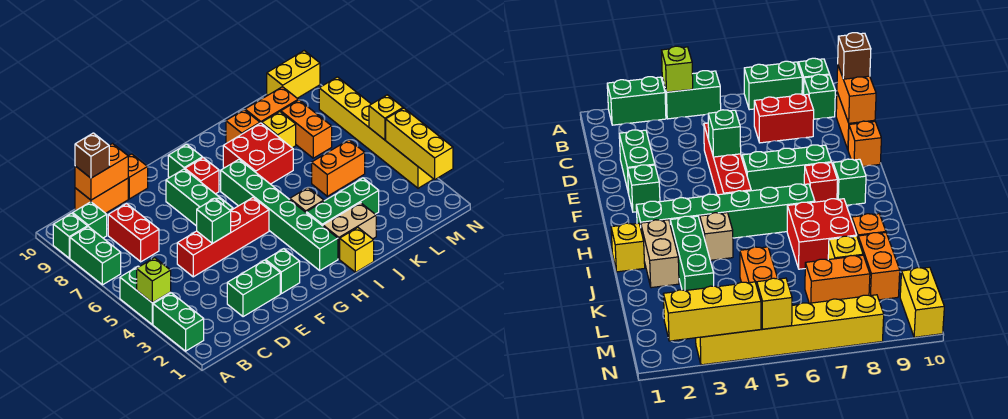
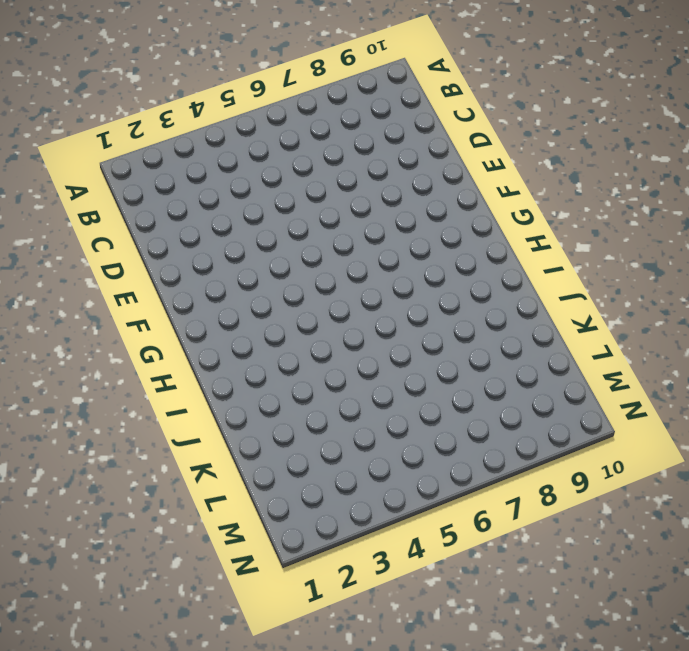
none -> green 1x2 brick [153,293,204,351]
none -> green 1x2 brick [120,266,171,325]
none -> green 1x2 brick [70,227,121,285]
none -> green 1x1 brick [53,213,87,258]

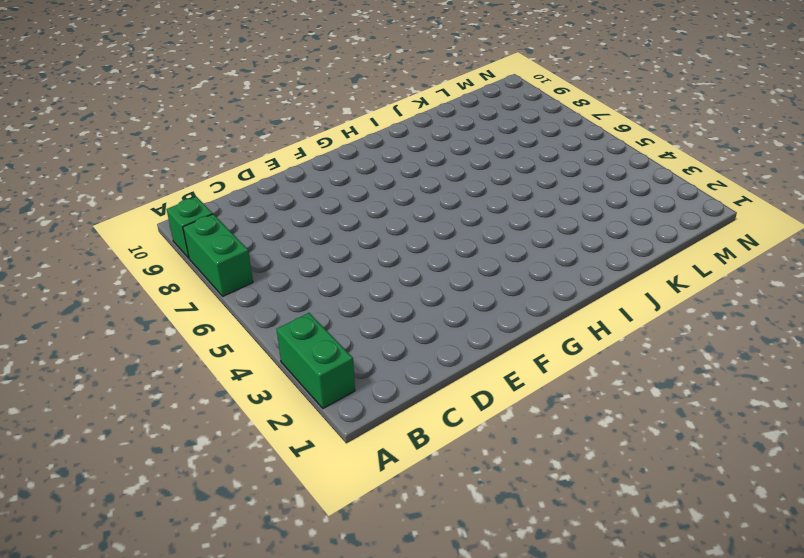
none -> green 1x2 brick [120,266,171,325]
none -> green 1x1 brick [73,202,107,238]
none -> red 1x2 brick [108,203,159,262]
none -> orange 1x2 brick [75,178,128,213]

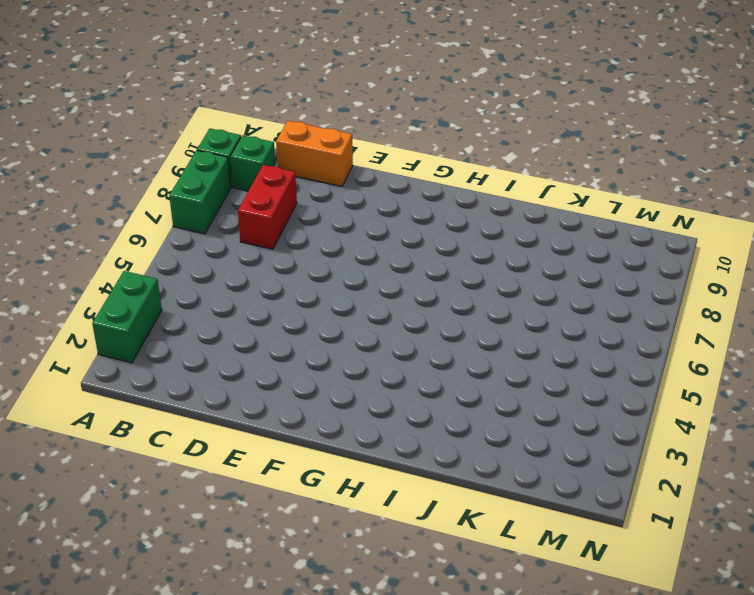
none -> green 1x2 brick [120,266,171,325]
none -> green 1x2 brick [227,260,280,317]
none -> red 1x4 brick [177,198,269,277]
none -> orange 1x1 brick [128,154,148,199]

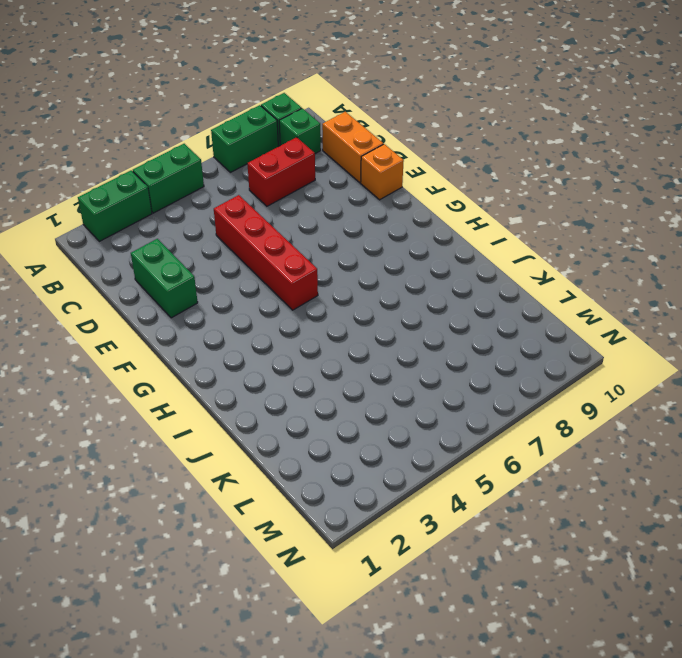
none -> green 1x1 brick [266,249,300,294]
none -> green 1x3 brick [166,169,233,226]
none -> red 1x1 brick [185,158,219,194]
none -> green 1x1 brick [168,144,202,178]

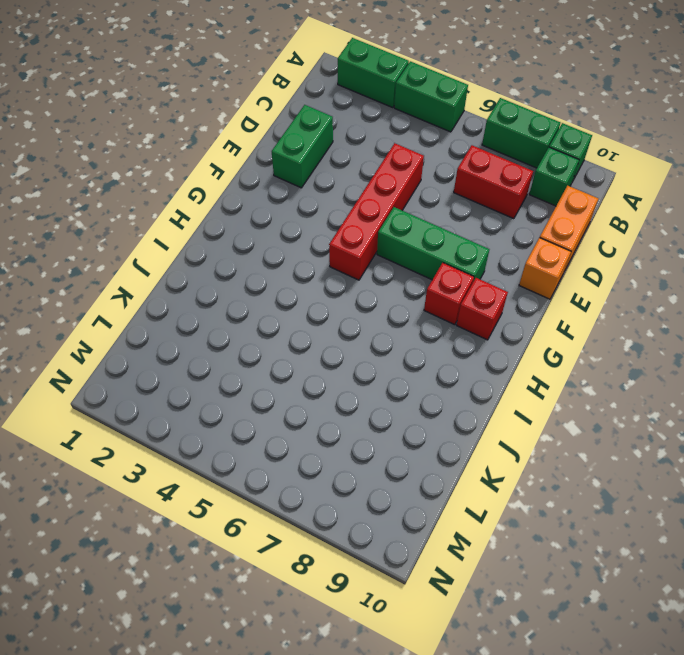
red 1x1 brick [457,278,508,340] -> green 1x1 brick [168,144,202,178]
none -> green 1x1 brick [266,249,300,294]
none -> green 1x6 brick [221,160,338,270]
none -> yellow 1x1 brick [340,228,374,272]
none -> tan 1x2 brick [323,203,376,259]

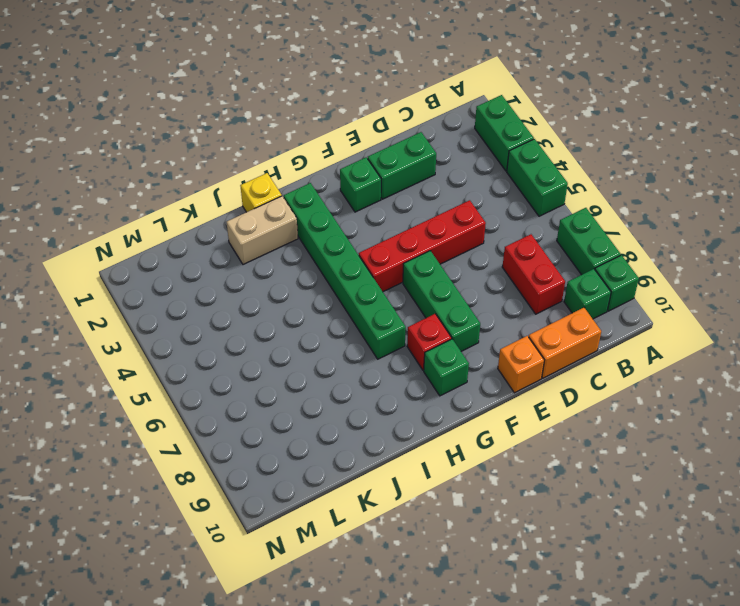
none -> green 1x3 brick [306,178,379,226]
none -> tan 1x1 brick [290,188,324,212]
none -> red 2x2 brick [223,123,293,184]
none -> orange 1x1 brick [226,110,260,143]

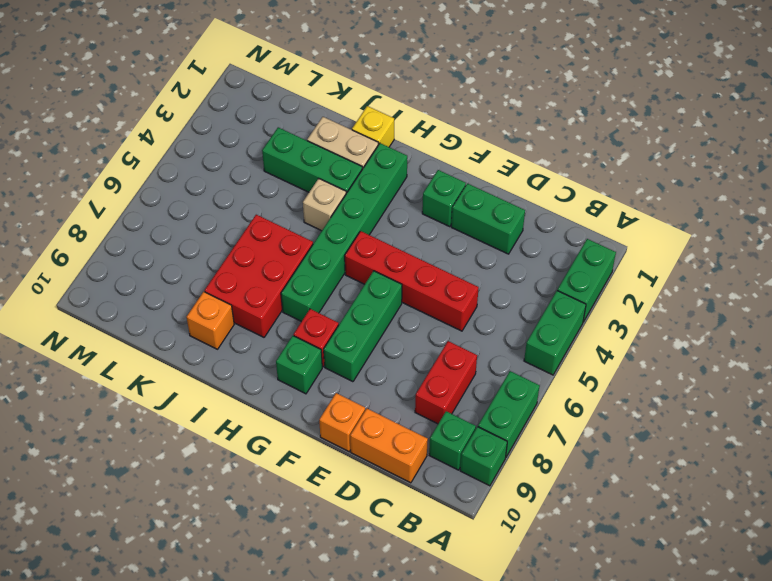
red 2x3 brick [205,215,313,337] -> red 2x2 brick [223,123,293,184]
none -> orange 1x2 brick [312,140,365,196]
none -> yellow 1x1 brick [262,112,296,148]
none -> orange 1x2 brick [245,87,298,123]
none -> orange 1x2 brick [281,100,332,158]

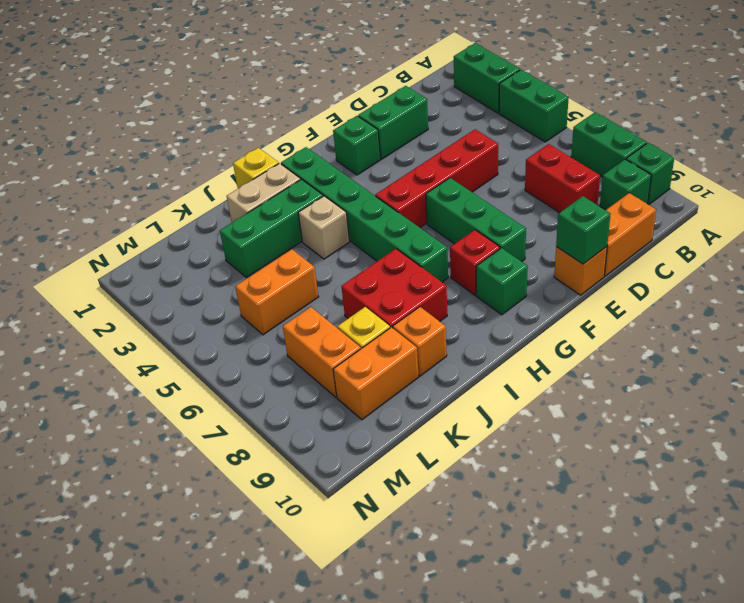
green 1x1 brick [556,196,611,264] -> green 1x1 brick moved to [197,198,231,243]
none -> yellow 1x2 brick [267,51,320,98]
none -> yellow 1x6 brick [319,77,433,188]
none -> lime 1x1 brick [137,258,171,303]
none -> orange 1x2 brick [75,144,128,200]

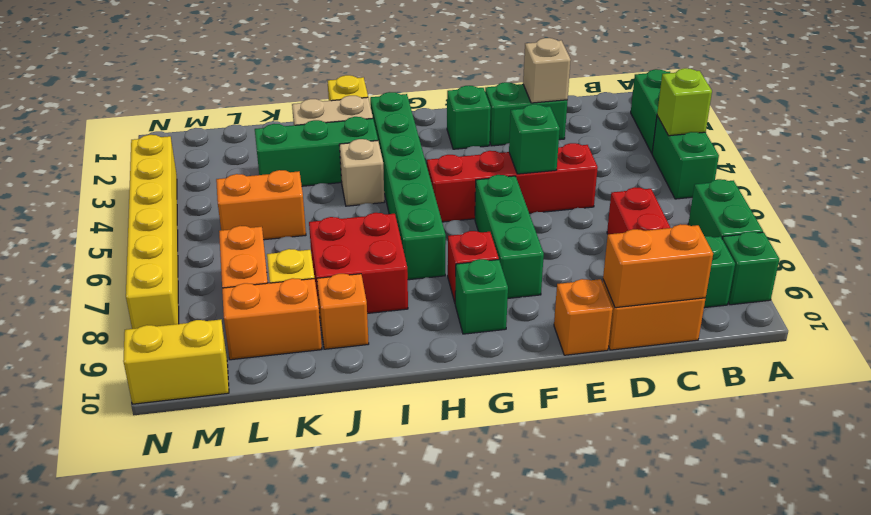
tan 1x1 brick [523,38,571,103] -> none
none -> yellow 1x3 brick [386,108,453,179]
none -> yellow 1x1 brick [369,95,403,140]
none -> brown 1x1 brick [75,133,109,178]

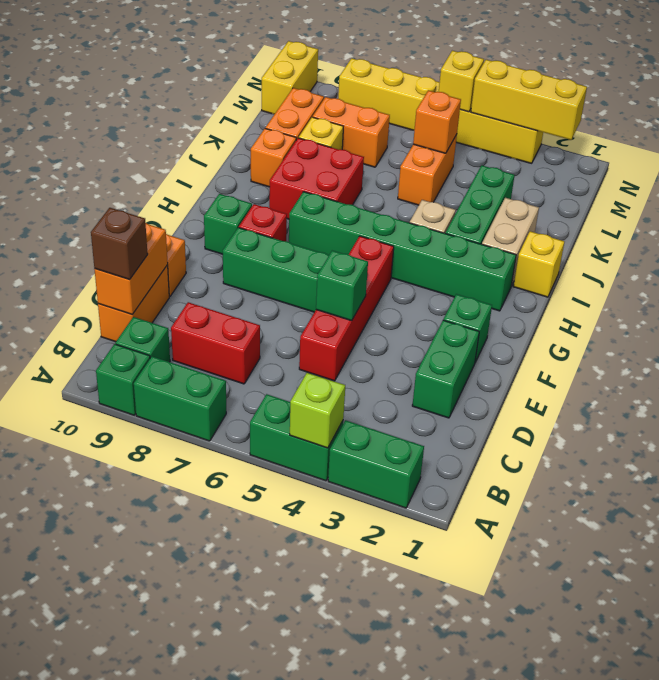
orange 1x1 brick [413,90,461,153] -> none

